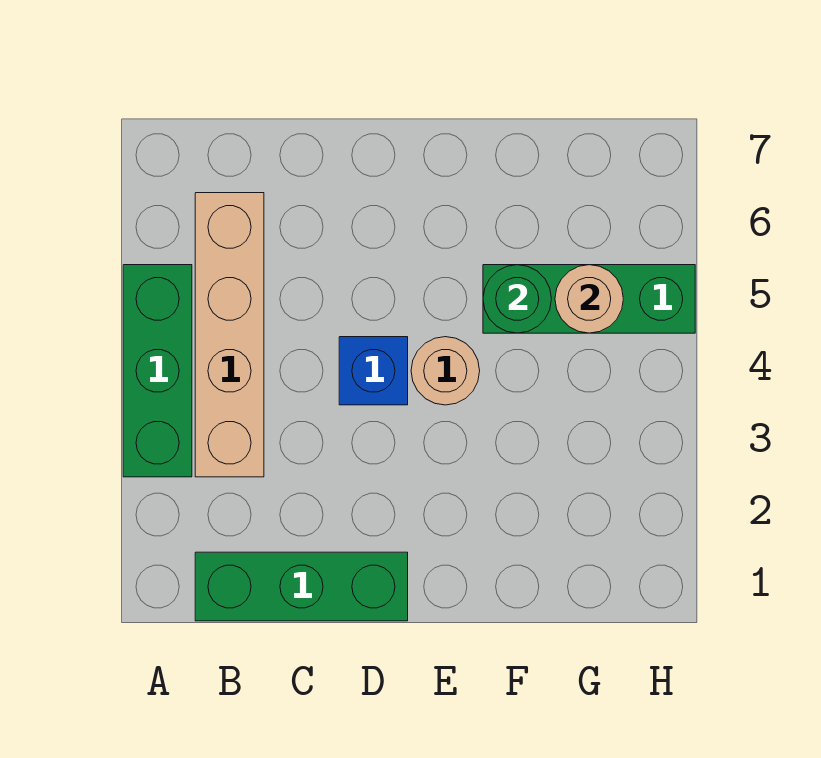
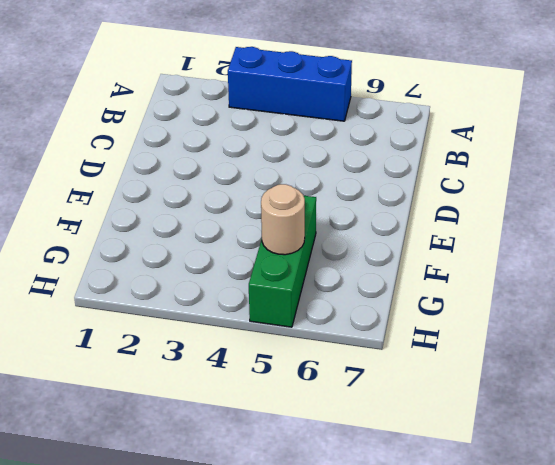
blue 1x3 brick [228,47,352,121] -> green 1x3 brick [123,265,192,477]
none -> green 1x3 brick [195,552,408,621]
none -> tan 1x4 brick [195,193,264,477]

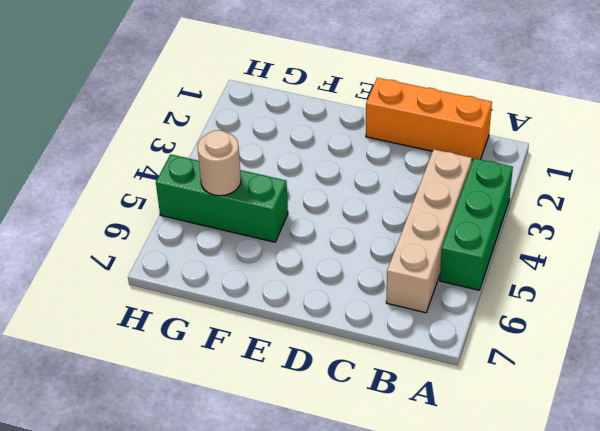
orange 1x3 brick [366,78,492,160] -> green 1x3 brick [195,552,408,621]
none -> blue 1x1 brick [339,337,408,405]
none -> tan 1x1 round brick [411,337,480,405]

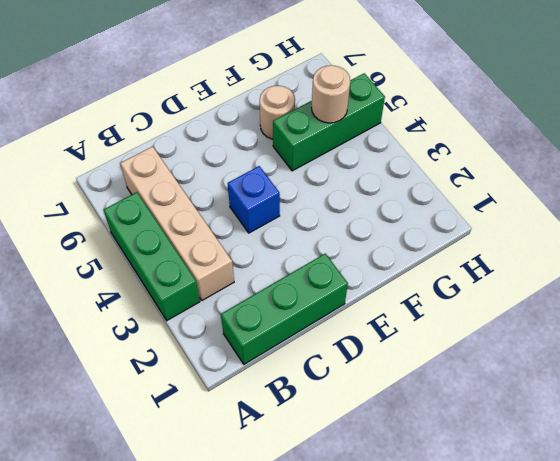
tan 1x1 round brick [260,86,295,139] -> tan 1x1 round brick moved to [411,337,480,405]
none -> green 1x1 round brick [483,265,551,333]

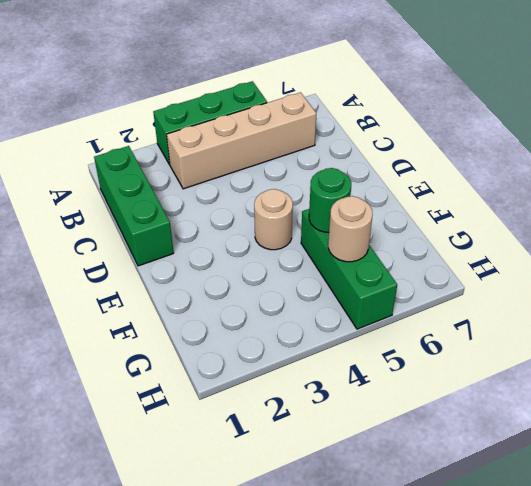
none -> blue 1x1 brick [339,337,408,405]

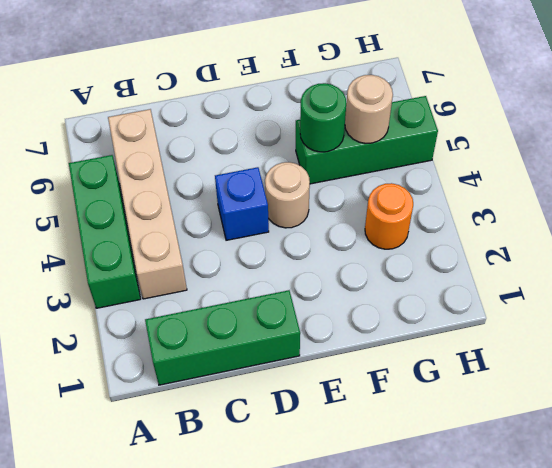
orange 1x1 round brick [365,183,413,249] -> none

